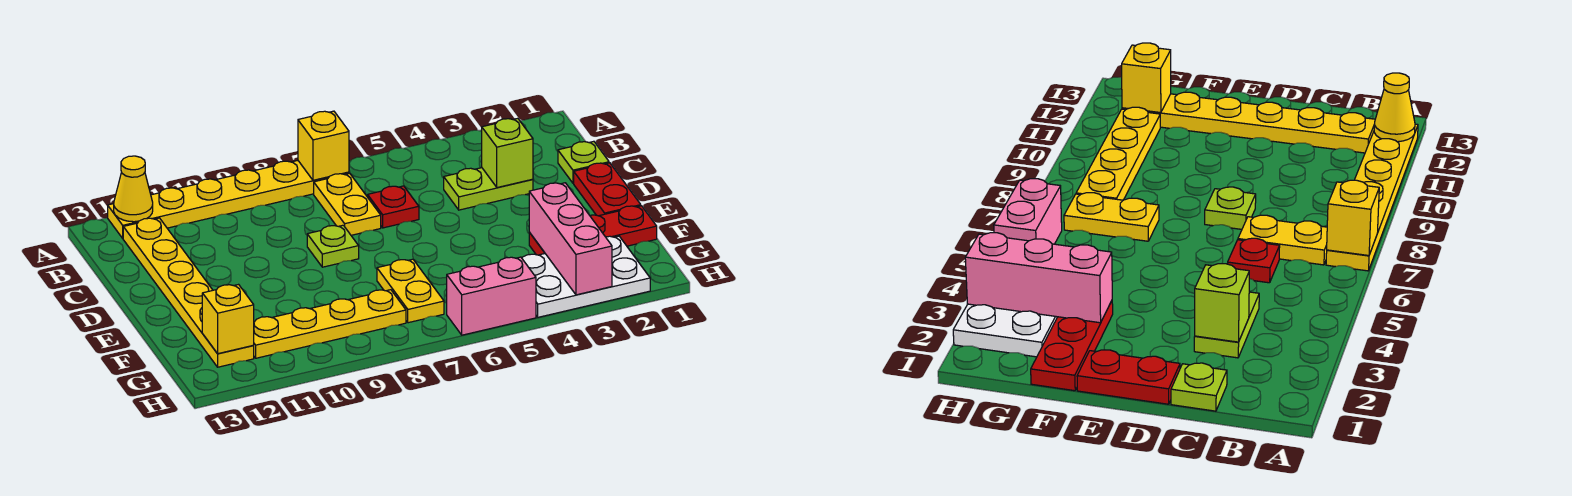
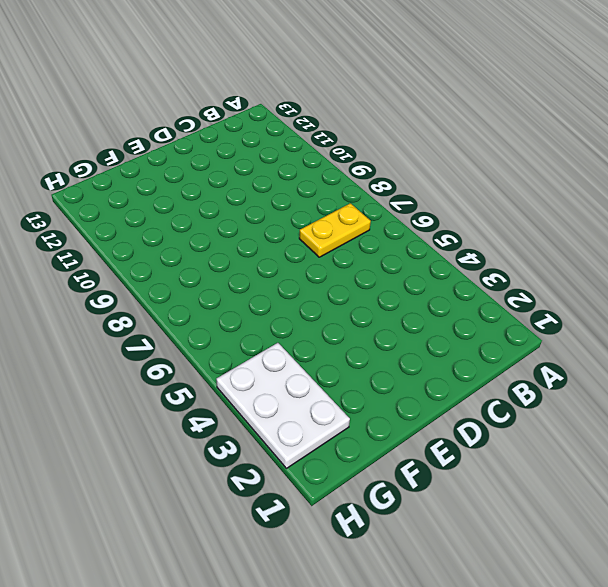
none -> yellow 1x6 plate [108,161,349,238]
none -> yellow 1x6 plate [123,218,254,367]
none -> lime 1x1 plate [558,141,609,183]

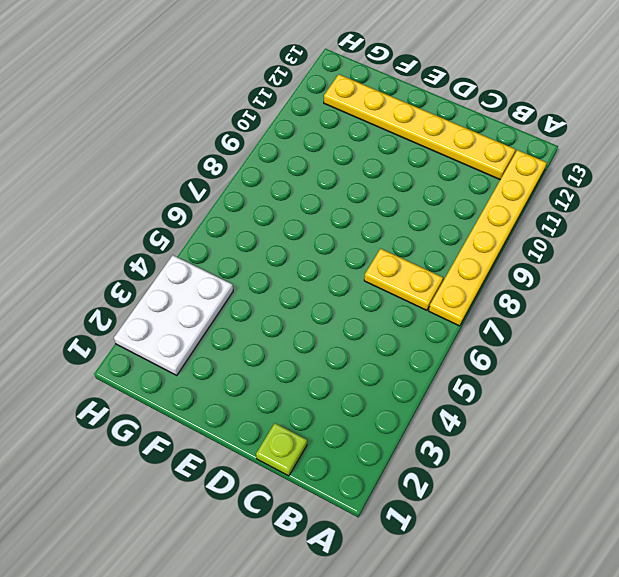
none -> lime 1x2 plate [444,168,533,210]
none -> red 1x1 plate [368,186,419,228]
none -> red 1x2 plate [574,163,641,216]

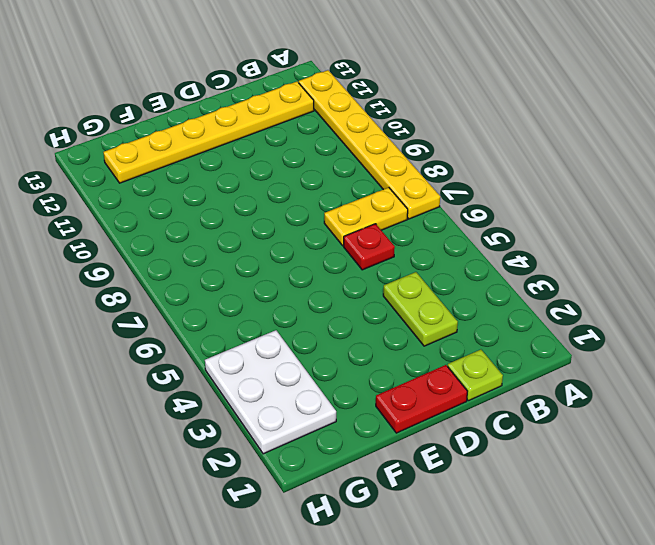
none -> lime 1x1 plate [307,225,359,267]
none -> red 1x3 plate [529,206,657,255]
none -> yellow 1x2 plate [377,259,444,323]

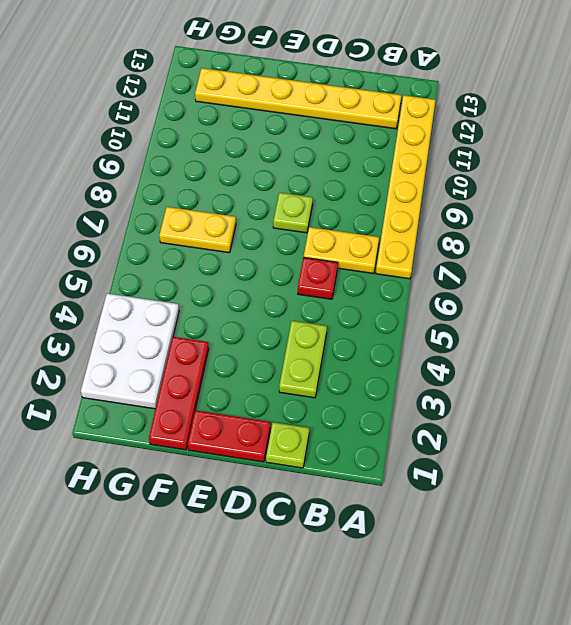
none -> yellow 1x4 plate [253,290,406,358]
none -> pink 1x2 brick [447,257,536,335]
none -> yellow 1x1 brick [298,111,349,180]

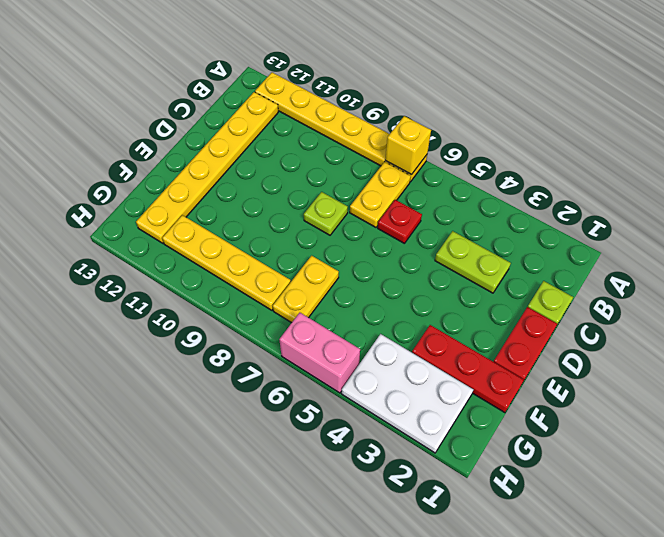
none -> yellow 1x1 cone [114,156,153,222]
none -> lime 1x1 brick [482,118,533,188]
none -> pink 1x3 brick [529,183,612,295]

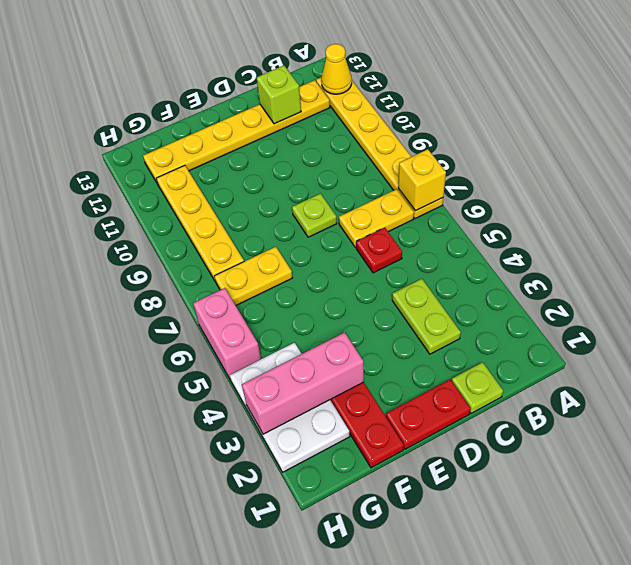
lime 1x1 brick [257,66,301,124] -> lime 1x1 brick moved to [482,118,533,188]
none -> yellow 1x1 brick [202,285,254,354]

